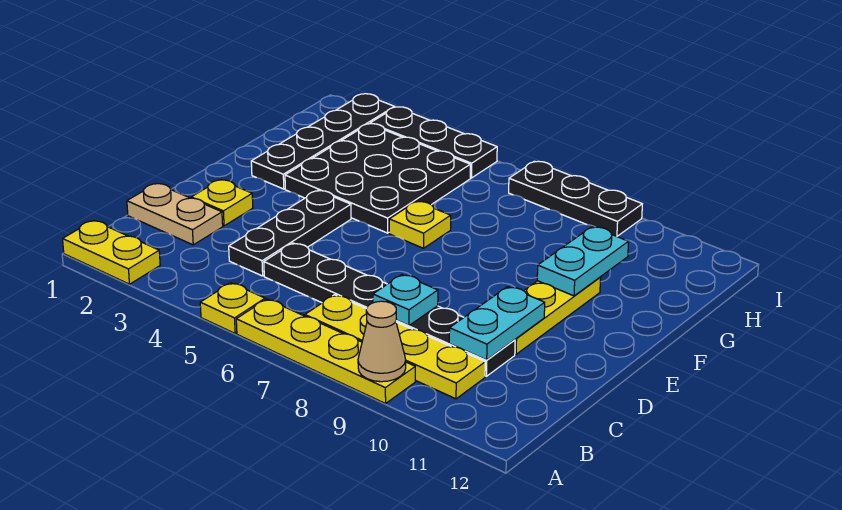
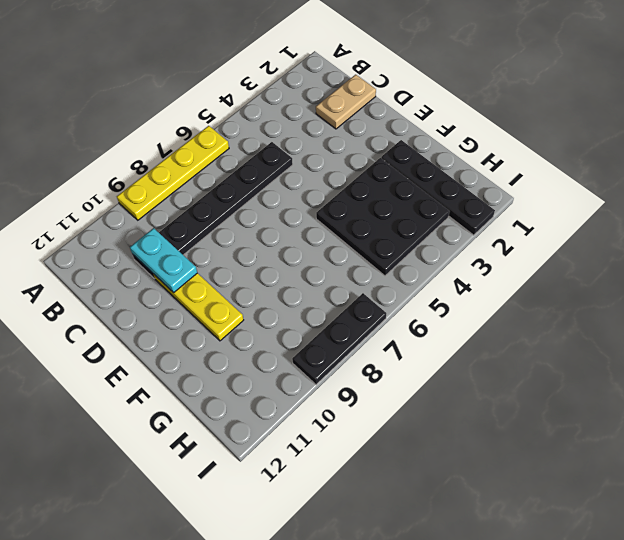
none -> yellow 1x2 plate [63,220,160,284]
none -> yellow 1x1 plate [200,283,265,333]
none -> yellow 1x4 plate [305,295,485,399]

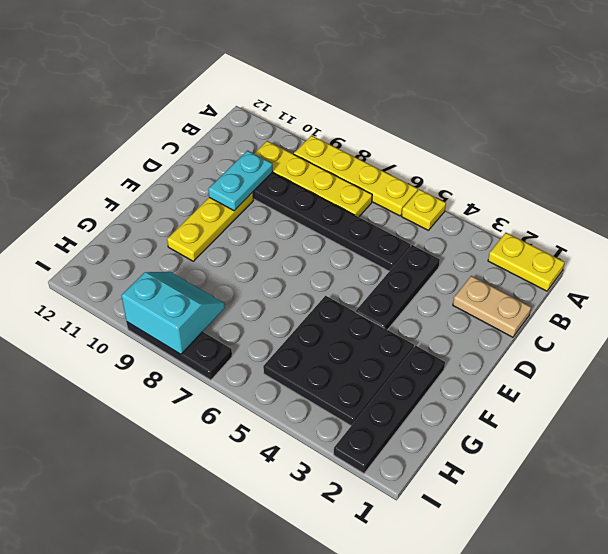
cyan 2x2 slope [121,272,225,354] -> none
none -> yellow 1x1 plate [191,180,253,226]
none -> yellow 1x1 plate [389,201,451,248]
none -> black 1x3 plate [370,107,497,178]

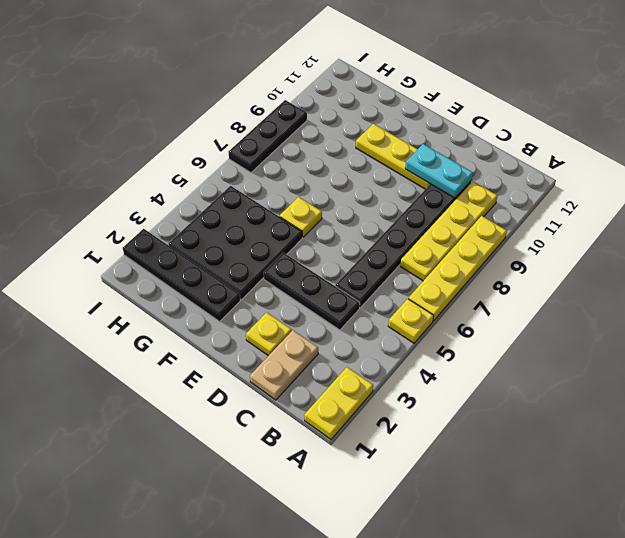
none -> black 1x3 plate [370,107,497,178]
none -> tan 1x1 cone [358,301,406,382]
none -> cyan 1x1 plate [373,275,438,325]

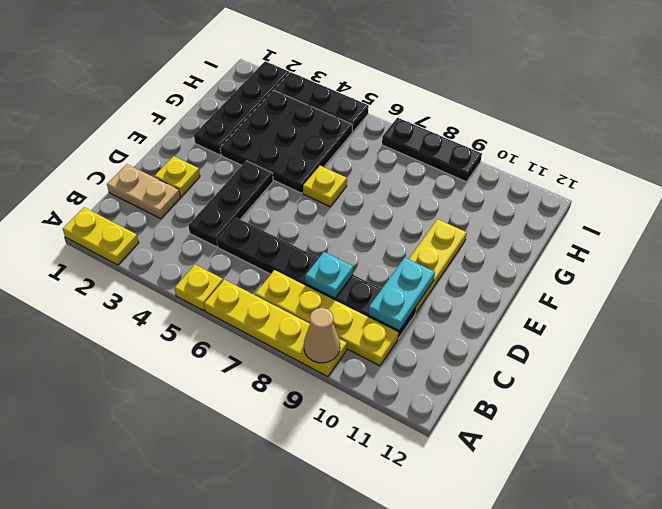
none -> cyan 1x2 plate [537,227,628,296]

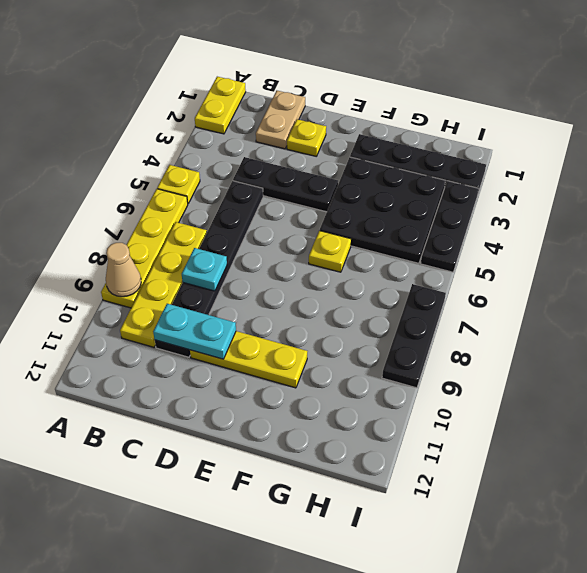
none -> cyan 1x2 plate [537,227,628,296]

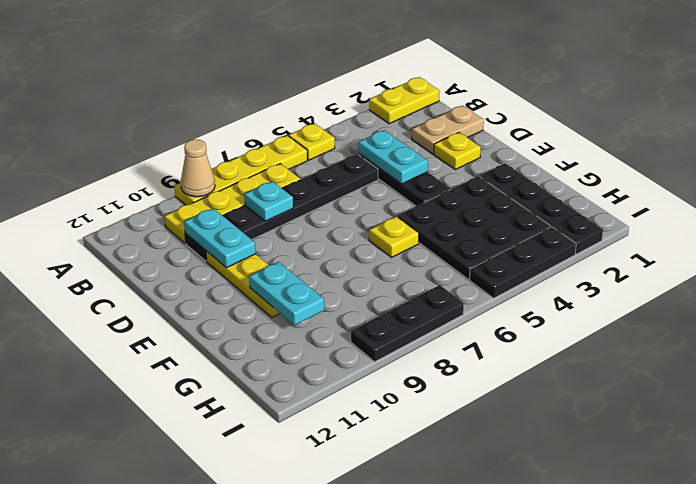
cyan 1x2 plate [358,130,428,184] -> none

